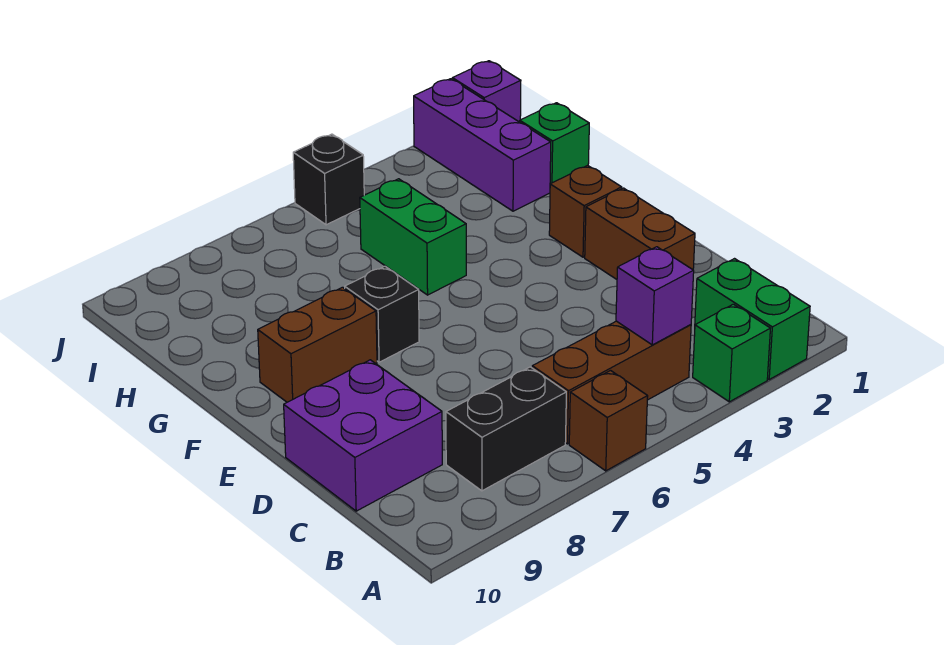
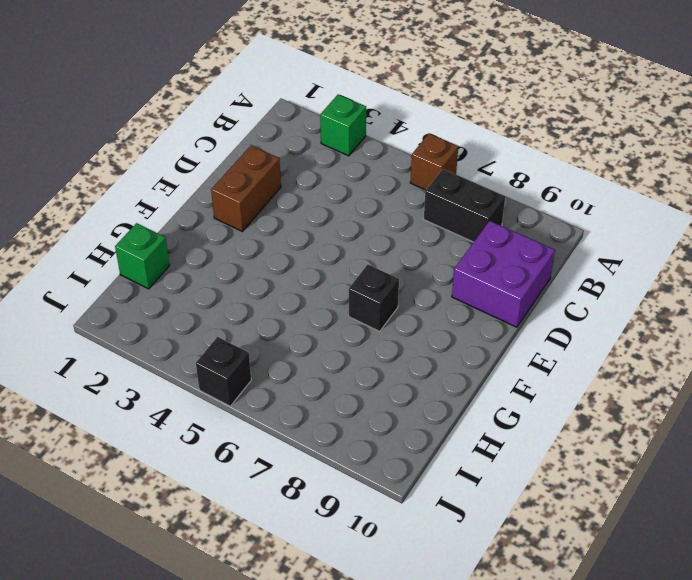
none -> green 1x2 brick [695,259,810,379]
none -> brown 1x3 brick [532,321,691,444]
none -> brown 1x1 brick [549,165,622,257]

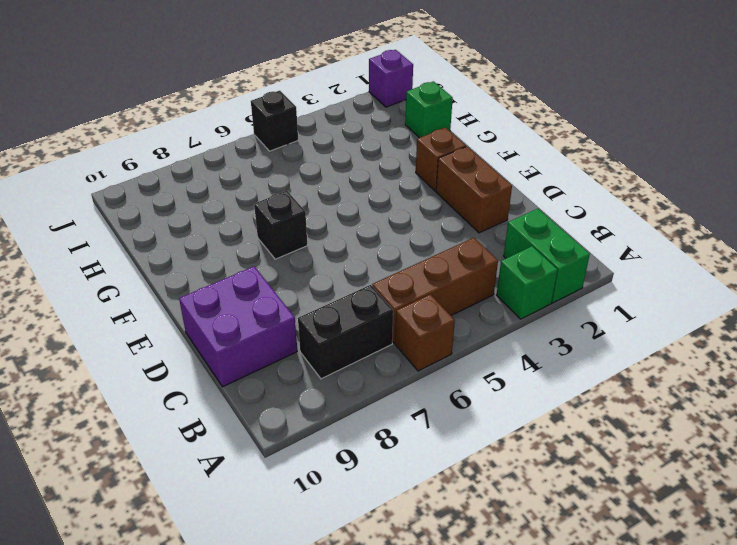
none -> brown 1x2 brick [258,287,377,402]
none -> green 1x2 brick [360,179,466,295]
none -> purple 1x3 brick [414,79,551,211]

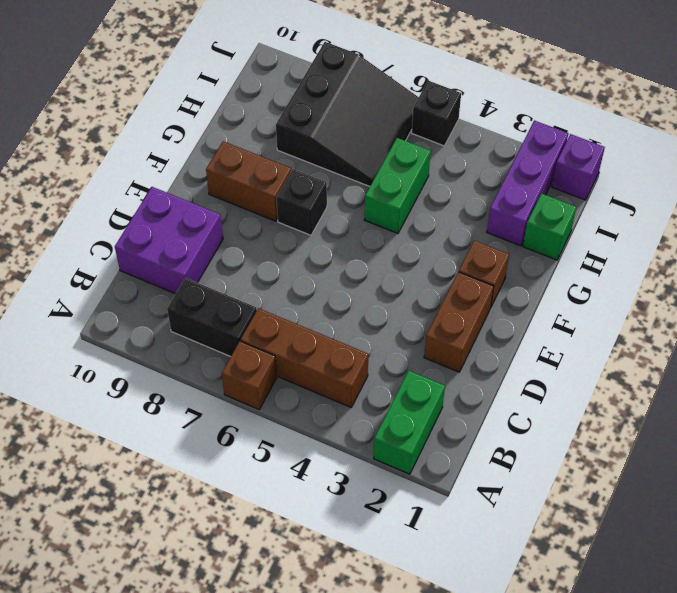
black 3x3 slope [276,42,419,186] -> none
none -> green 1x1 brick [693,304,770,402]
none -> purple 1x1 brick [616,247,694,345]

